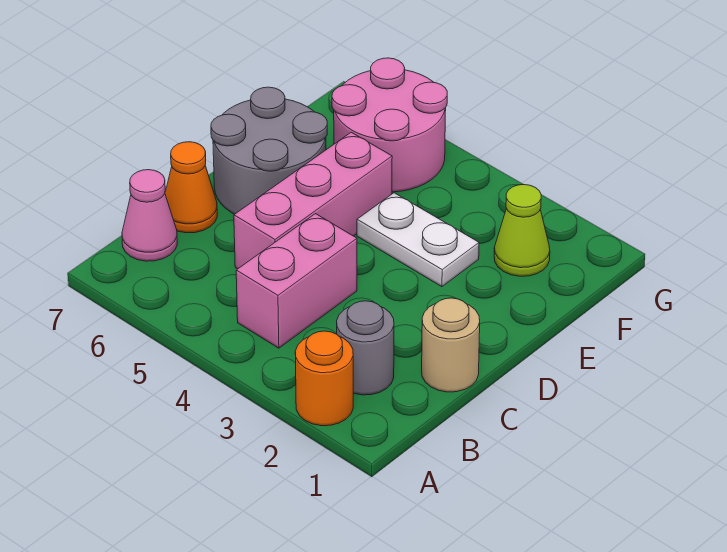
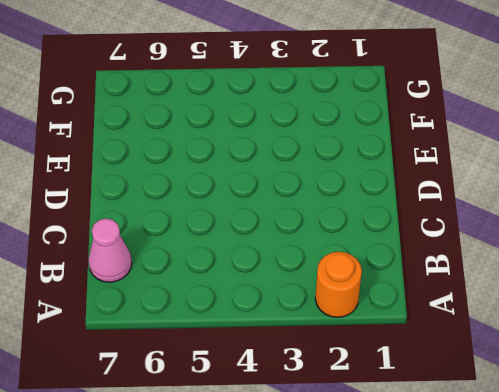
none -> grey 1x1 round brick [337,301,394,395]
none -> pink 1x2 brick [236,214,357,348]

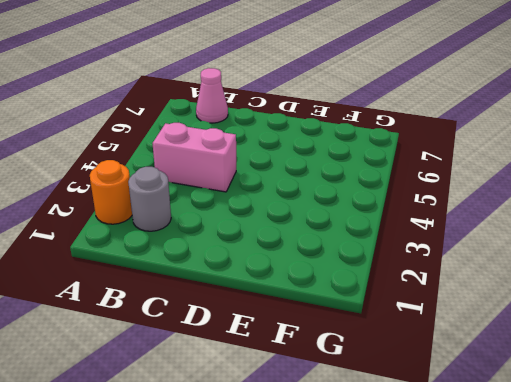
none -> tan 1x1 round brick [422,298,480,392]
none -> pink 1x3 brick [234,132,392,269]

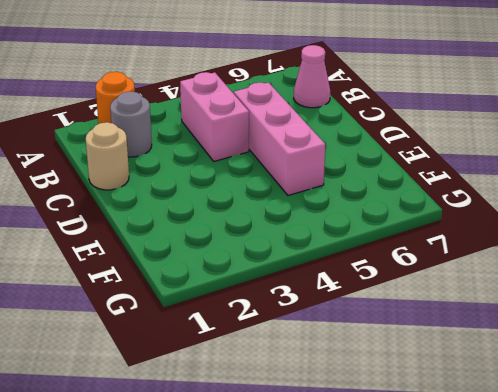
none -> orange 1x1 cone [165,142,217,233]
none -> grey 2x2 round brick [211,87,327,214]

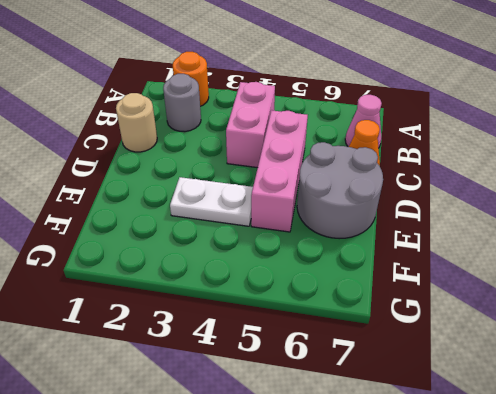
none -> lime 1x1 cone [494,185,550,276]
none -> pink 2x2 round brick [332,58,447,192]

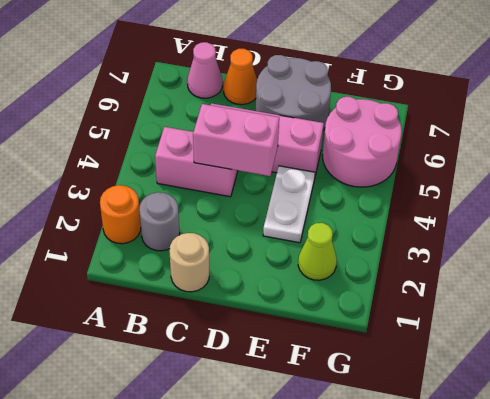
pink 1x2 brick [193,104,279,176] -> none

